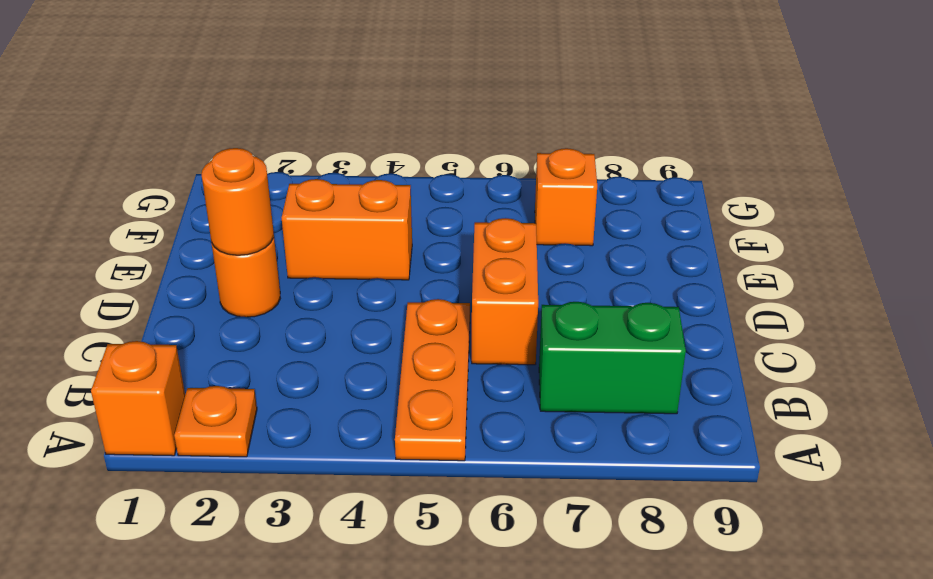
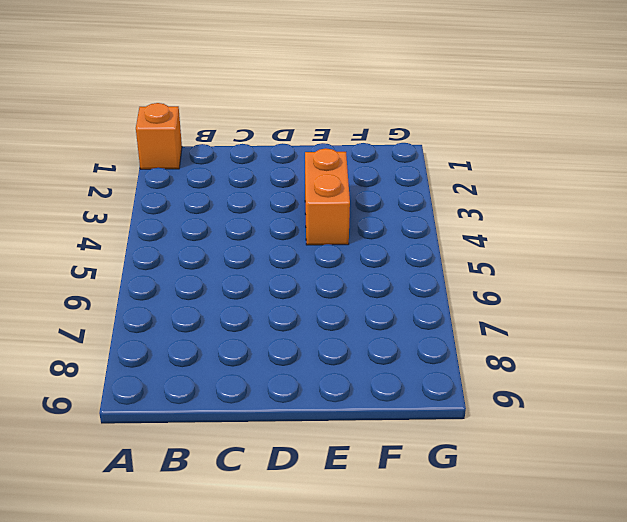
none -> orange 1x1 plate [174,386,257,457]
none -> orange 1x3 plate [395,299,470,461]

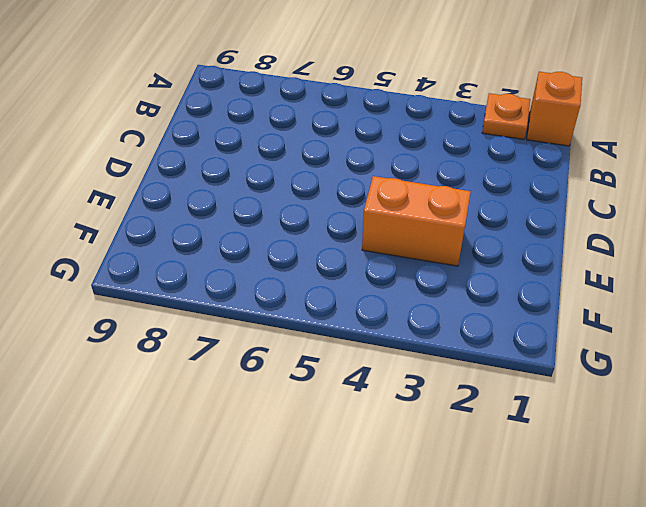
none -> orange 1x3 plate [395,299,470,461]
none -> green 1x2 brick [539,302,686,414]

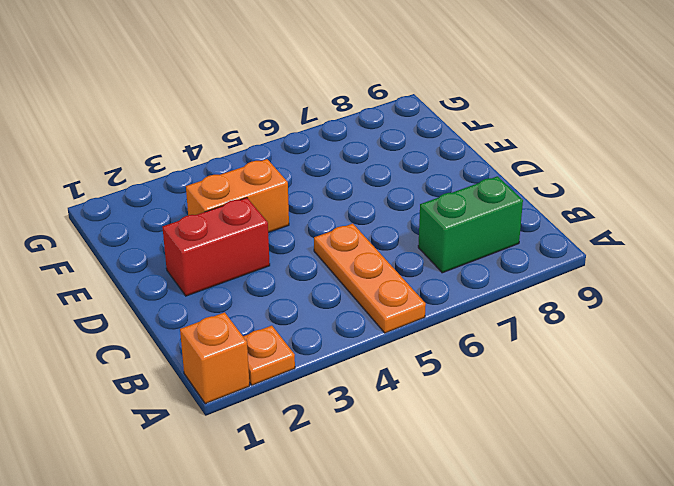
red 1x2 brick [162,198,270,296] -> orange 1x1 round brick [212,238,280,317]
none -> orange 1x2 brick [472,218,538,365]
none -> orange 1x1 brick [535,148,597,246]

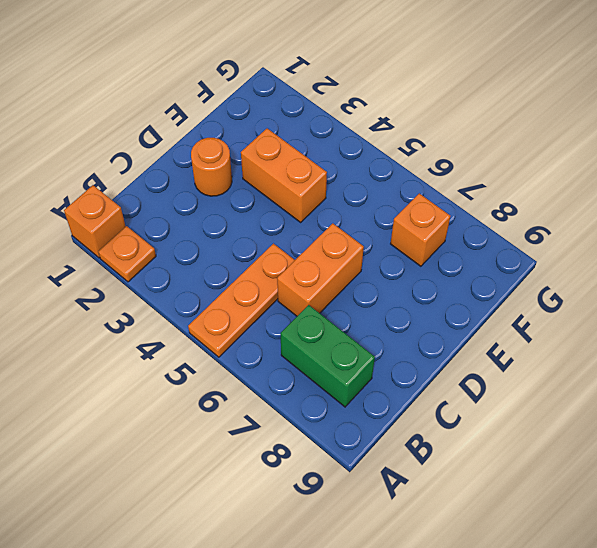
none -> orange 1x1 round brick [202,148,274,255]

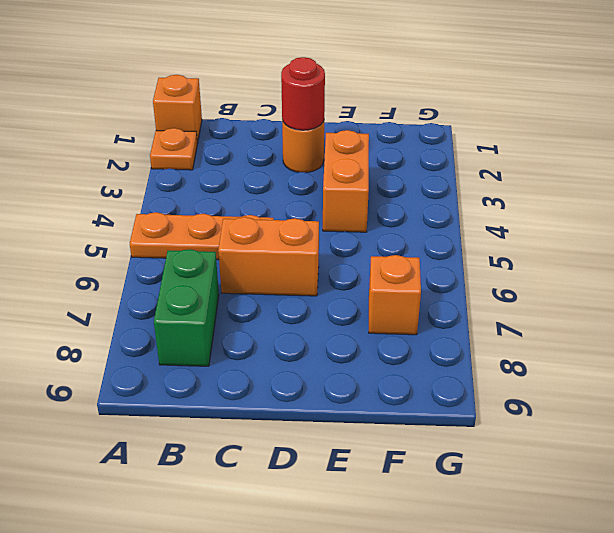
red 1x1 round brick [281,57,325,130] -> orange 1x1 round brick [202,148,274,255]

